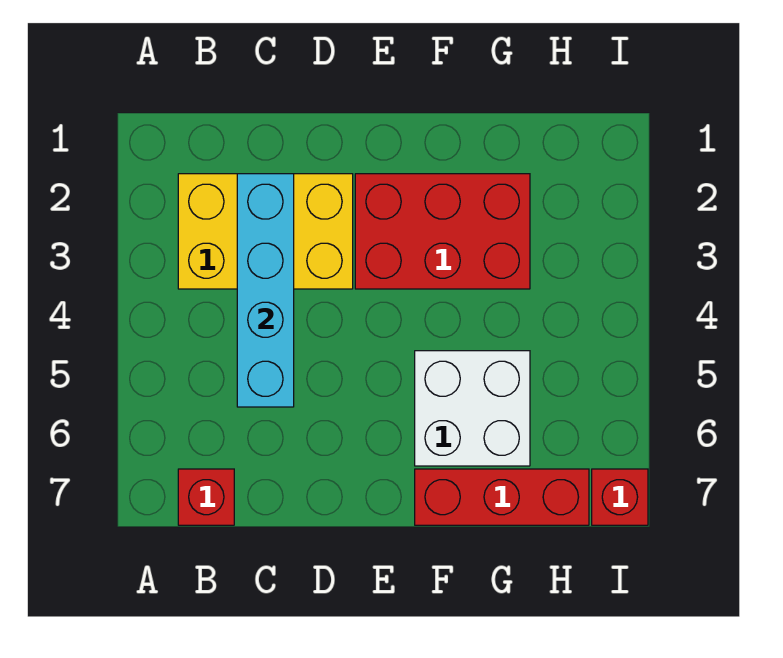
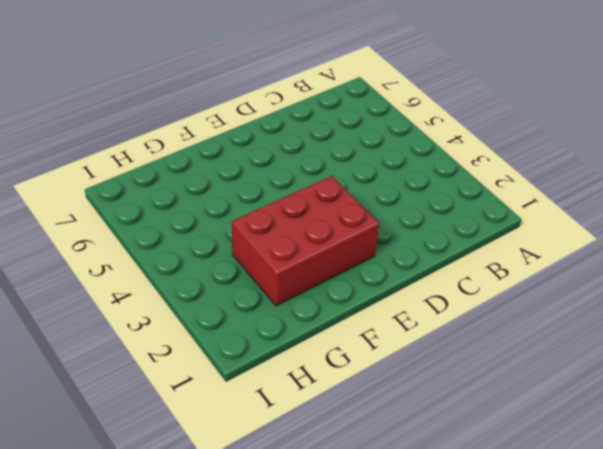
none -> yellow 2x3 brick [178,174,353,289]
none -> red 1x1 brick [178,469,234,525]

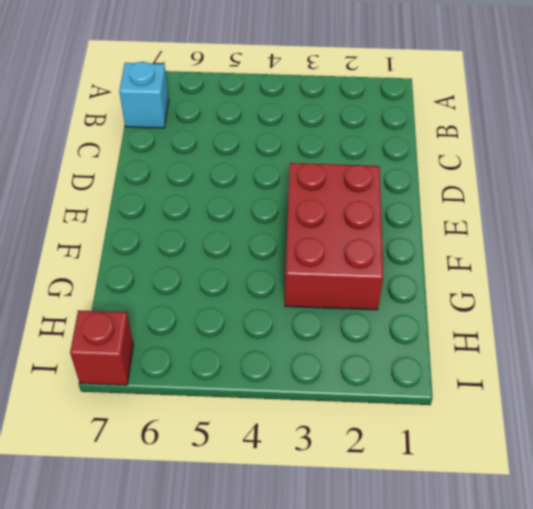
cyan 1x1 brick [119,62,169,128] -> red 1x1 brick [178,469,234,525]
none -> yellow 2x3 brick [178,174,353,289]
none -> white 2x2 brick [415,351,530,466]

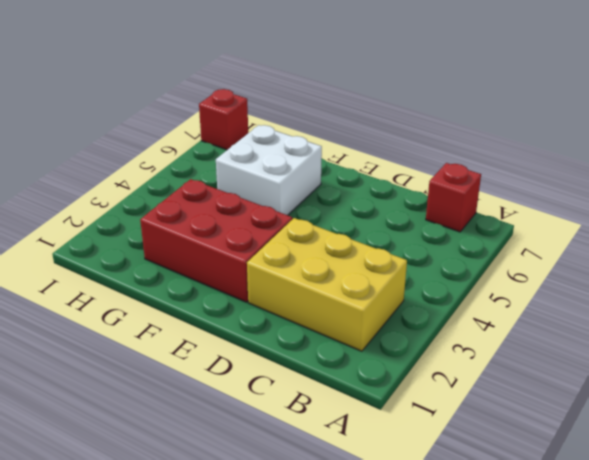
none -> red 1x3 brick [415,469,589,525]
none -> cyan 1x4 brick [237,174,294,407]

